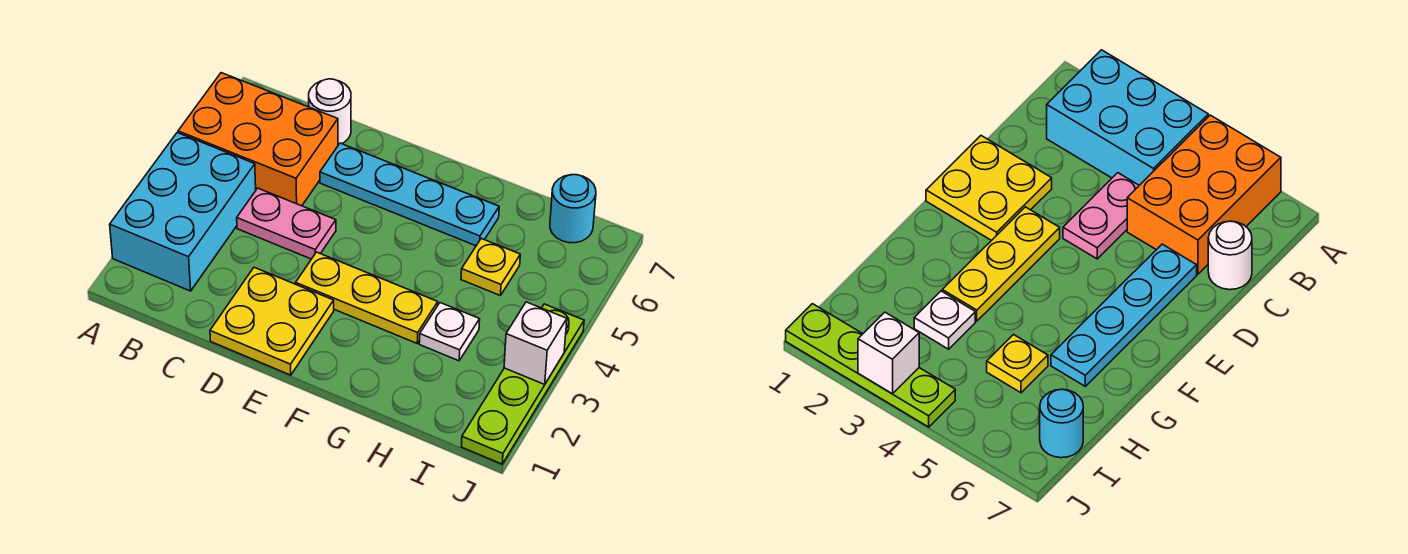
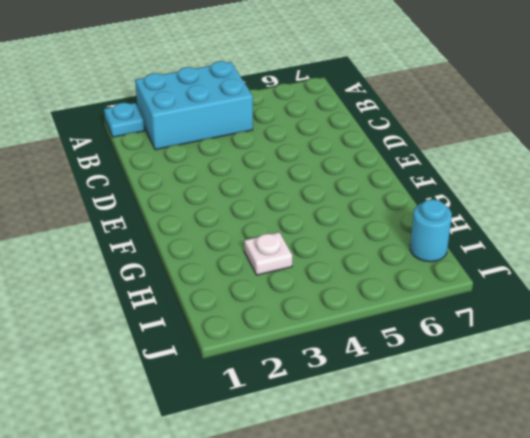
cyan 1x1 plate [104,103,144,137] -> none
none -> orange 2x3 brick [178,73,338,206]
none -> pink 1x2 plate [237,188,336,259]
none -> white 1x1 round brick [309,79,351,145]

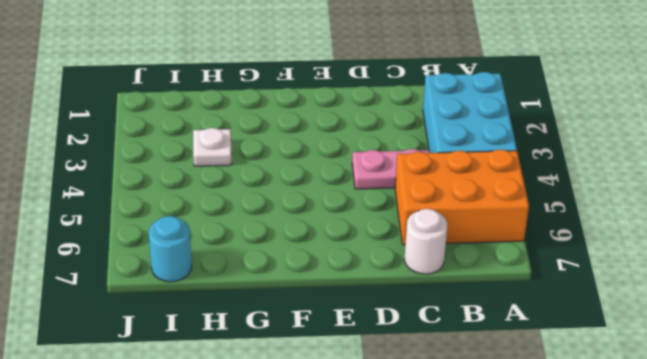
none -> yellow 2x2 plate [210,267,334,375]
none -> cyan 1x4 plate [320,143,499,246]
none -> yellow 1x3 plate [296,252,438,343]

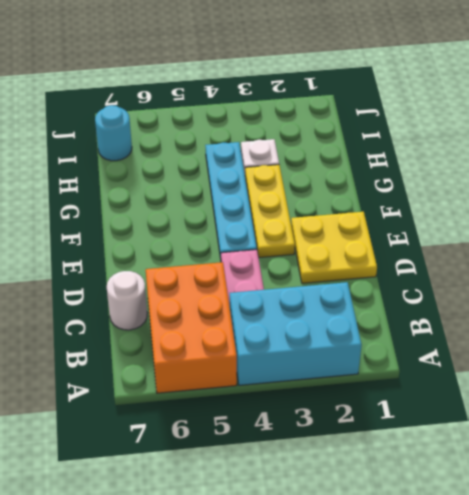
cyan 1x4 plate [205,142,257,258] -> cyan 1x4 plate moved to [320,143,499,246]
none -> yellow 1x1 plate [461,239,520,296]
none -> lime 1x4 plate [461,304,584,464]
none -> white 1x1 brick [504,302,567,384]

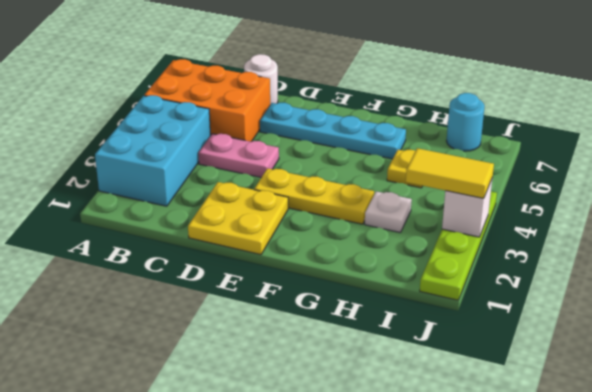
yellow 1x2 tile [406,148,494,198] -> none

